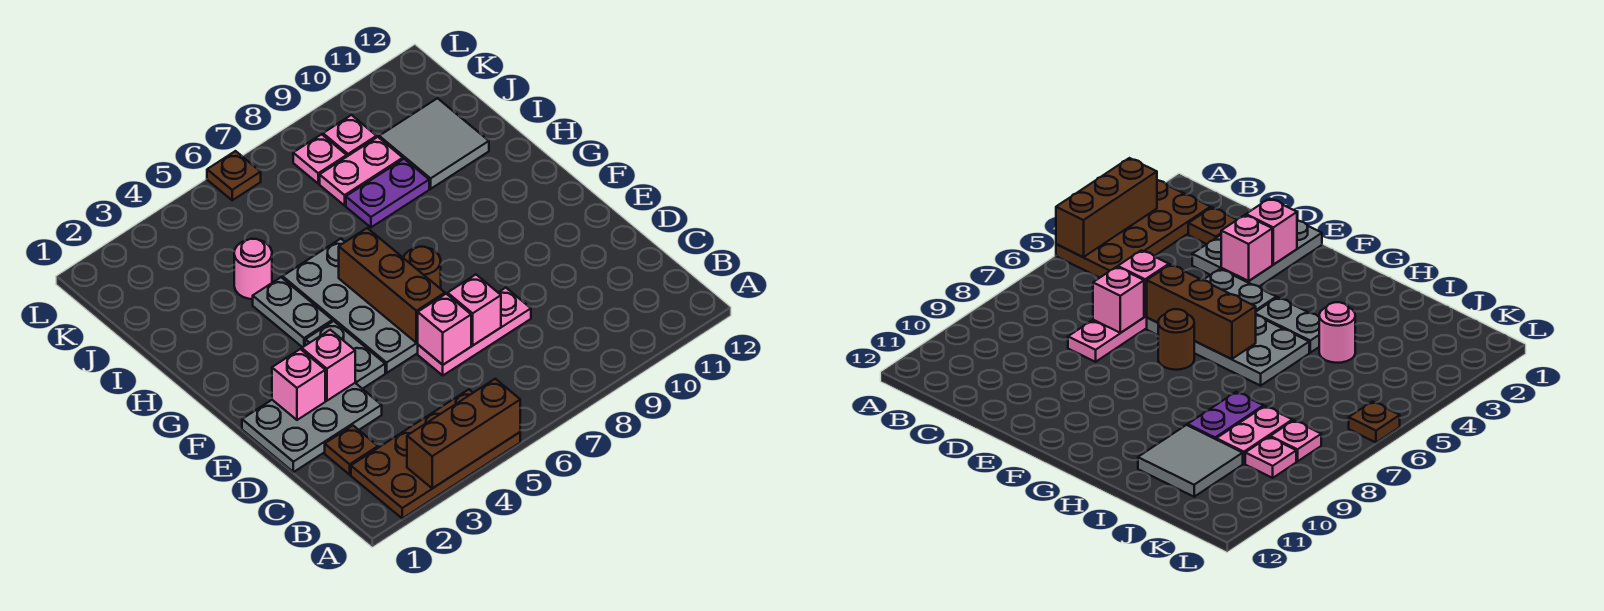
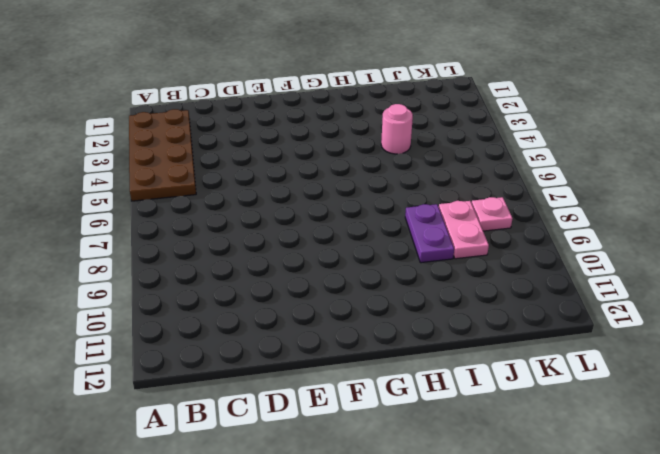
none -> brown 1x1 plate [325,426,378,475]
none -> grey 2x3 plate [242,383,382,472]
none -> pink 1x3 plate [418,288,531,375]

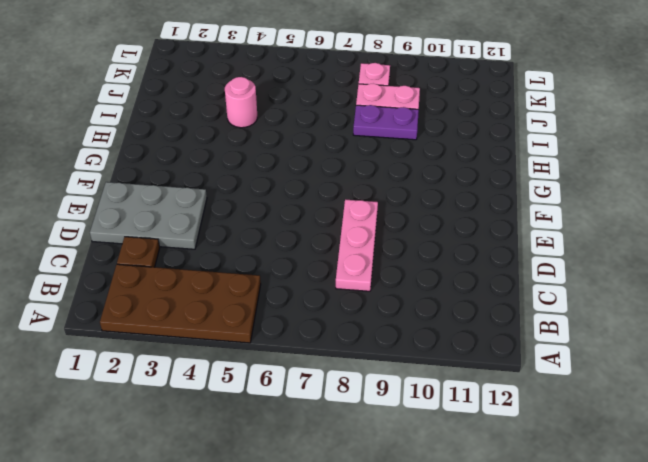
pink 1x3 plate [336,200,378,291] -> pink 1x3 plate turned to [418,288,531,375]
none -> grey 1x2 plate [305,321,385,389]
none -> grey 2x4 plate [283,239,418,373]
none -> brown 1x1 round brick [403,247,441,289]

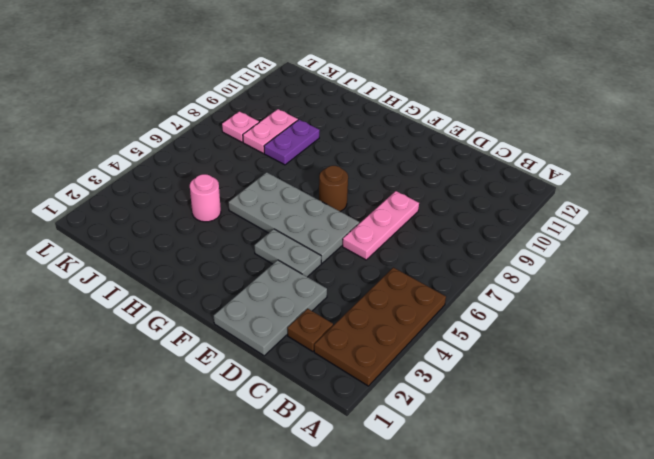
none -> grey 1x2 plate [253,277,333,347]
none -> grey 2x2 tile [379,98,489,189]
none -> pink 1x1 plate [323,115,377,156]

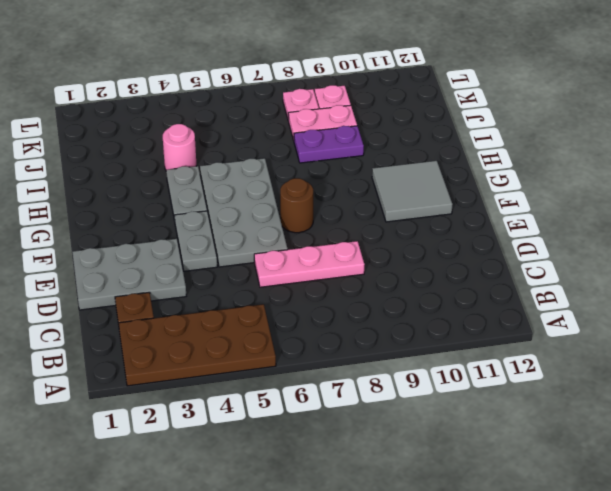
grey 2x2 tile [372,161,453,222] -> grey 2x2 tile moved to [379,98,489,189]
none -> brown 1x1 plate [207,151,261,200]
none -> brown 1x3 brick [407,379,520,488]
none -> pink 1x1 brick [417,294,471,365]

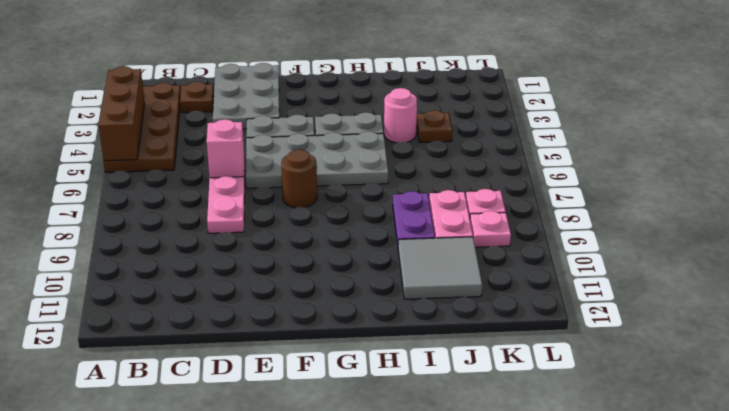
brown 1x1 plate [417,110,452,142] -> brown 1x1 plate moved to [207,151,261,200]
none -> pink 1x1 brick [448,275,501,345]
none -> pink 1x1 brick [272,349,325,420]
none -> pink 1x1 brick [302,330,355,401]

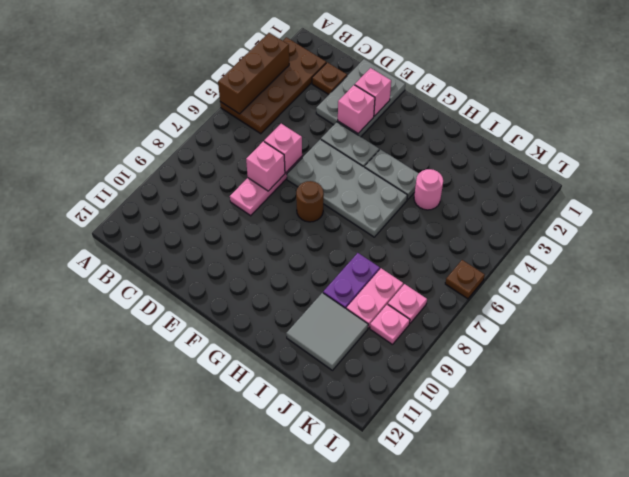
none -> brown 1x3 brick [339,228,445,343]

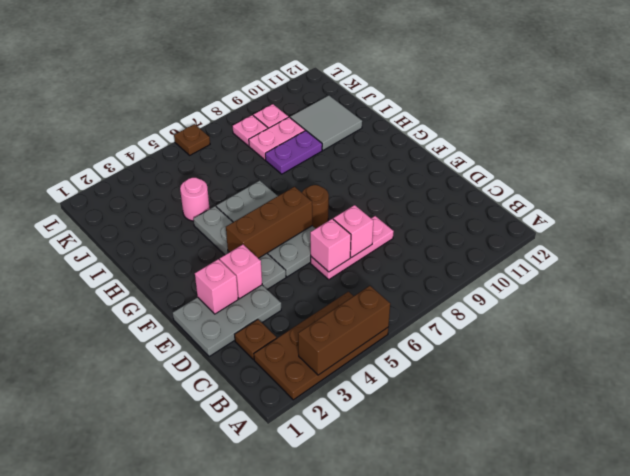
brown 1x3 brick [226,187,312,258] -> brown 1x3 brick turned to [339,228,445,343]

